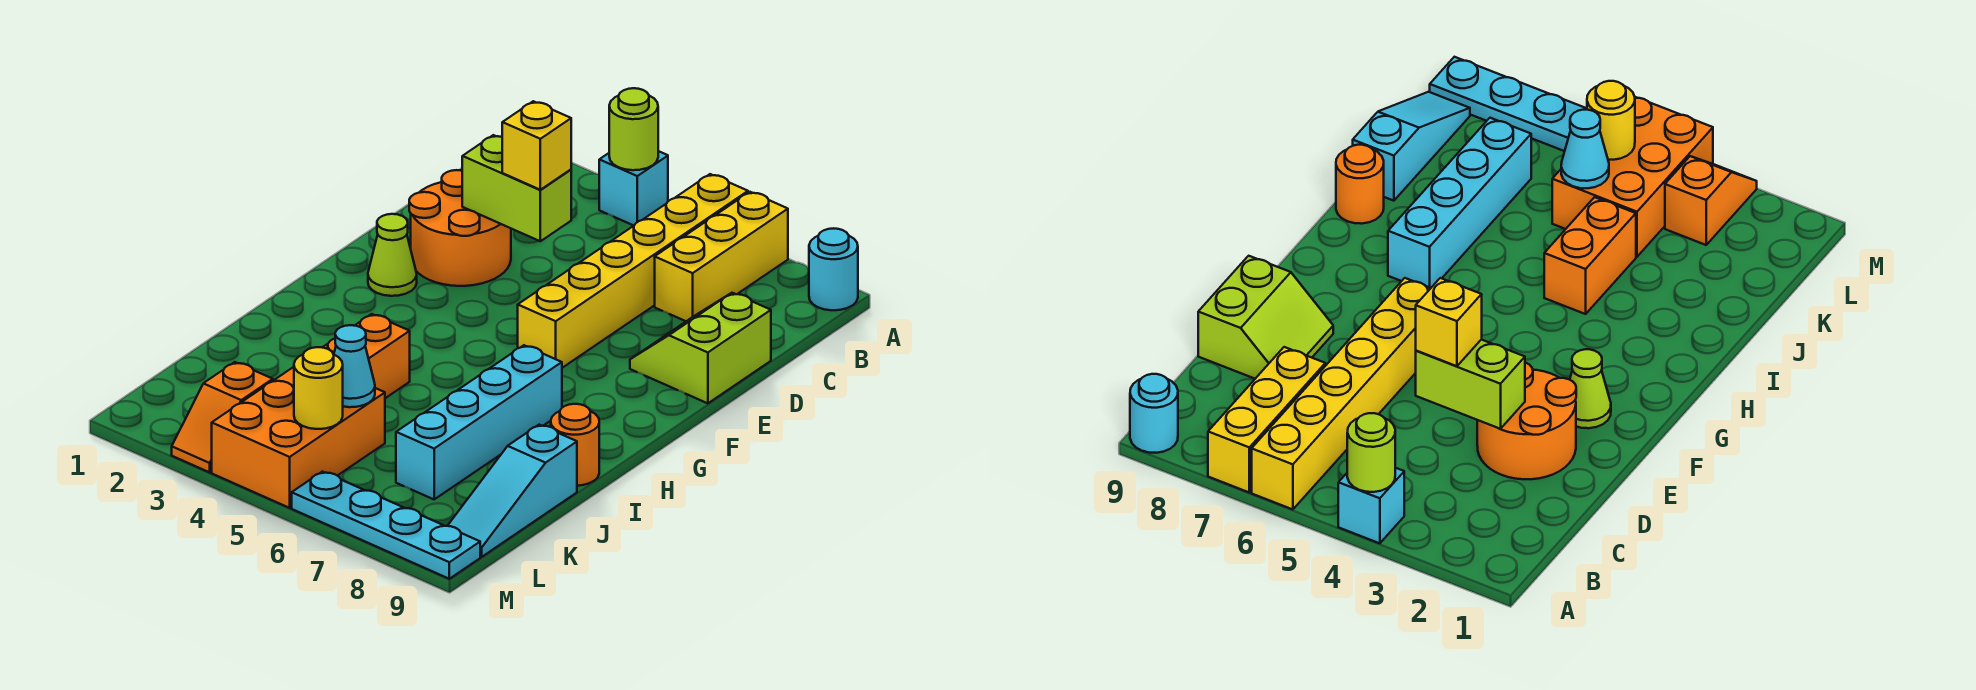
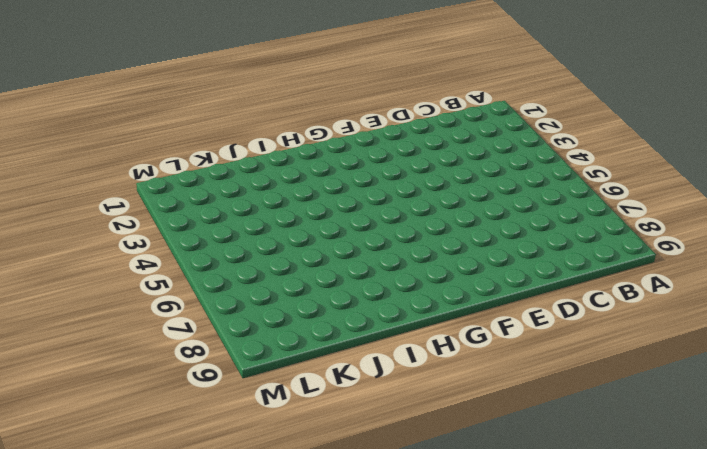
none -> cyan 1x1 brick [599,151,668,226]
none -> yellow 1x6 brick [518,174,748,368]
none -> yellow 1x3 brick [655,192,788,321]

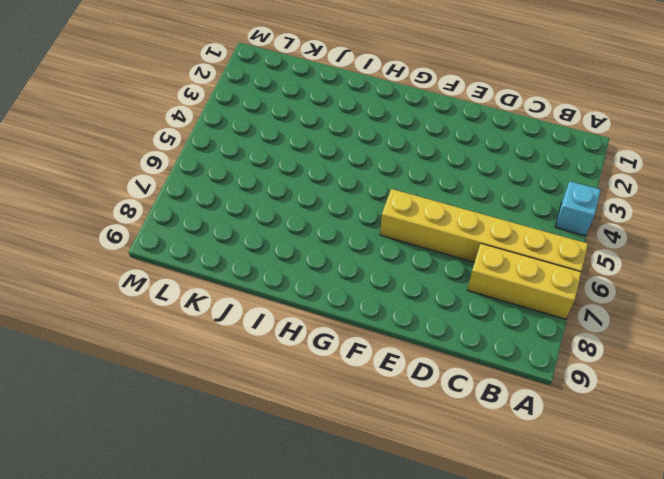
none -> cyan 1x1 round brick [809,228,858,310]
none -> orange 2x2 round brick [409,170,511,286]
none -> lime 2x2 slope [630,293,771,403]

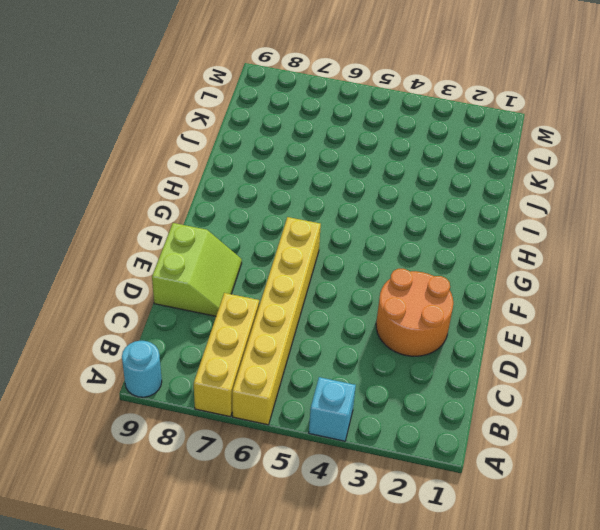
none -> lime 1x1 cone [368,214,417,296]
none -> cyan 1x4 brick [396,345,562,499]
none -> orange 1x2 brick [322,314,410,398]

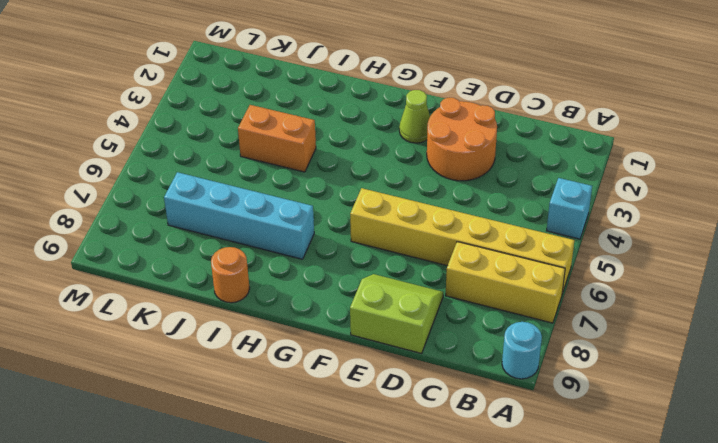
none -> cyan 1x3 slope [448,425,577,557]
none -> orange 2x3 brick [212,367,385,508]
none -> orange 1x2 slope [172,362,273,472]

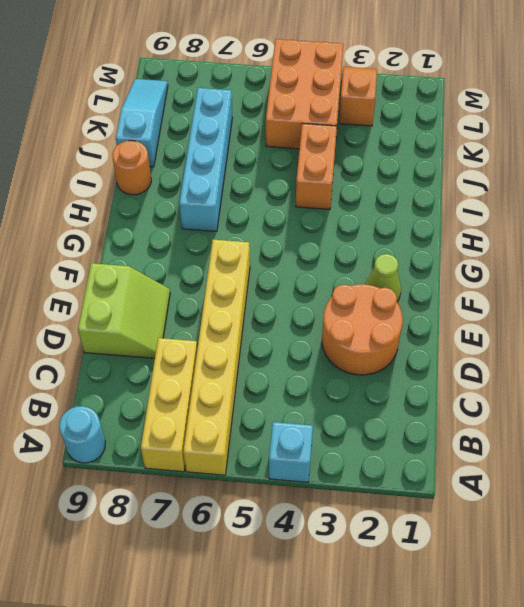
none -> cyan 1x4 plate [292,472,480,579]
none -> lime 1x1 round brick [609,88,658,170]
none -> lime 1x2 brick [462,135,571,241]

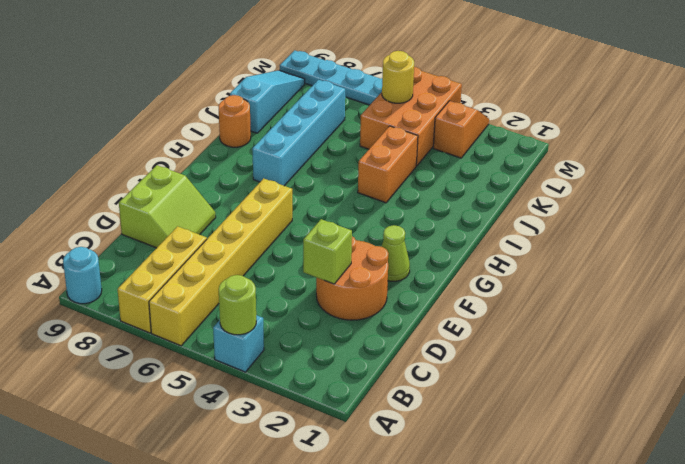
lime 1x1 brick [303,219,352,284] -> lime 1x2 brick [462,135,571,241]
none -> cyan 1x1 cone [334,325,375,407]
none -> yellow 1x1 brick [502,101,571,190]

